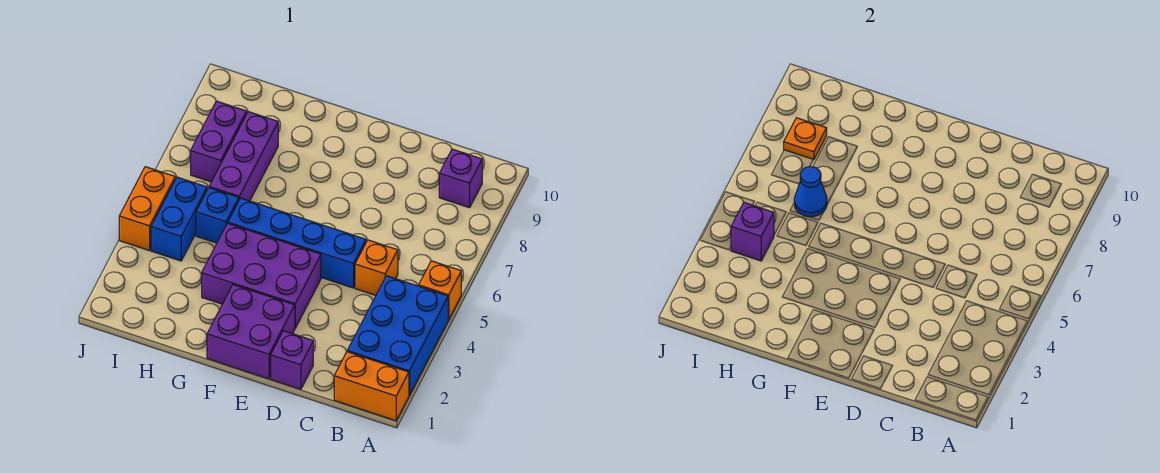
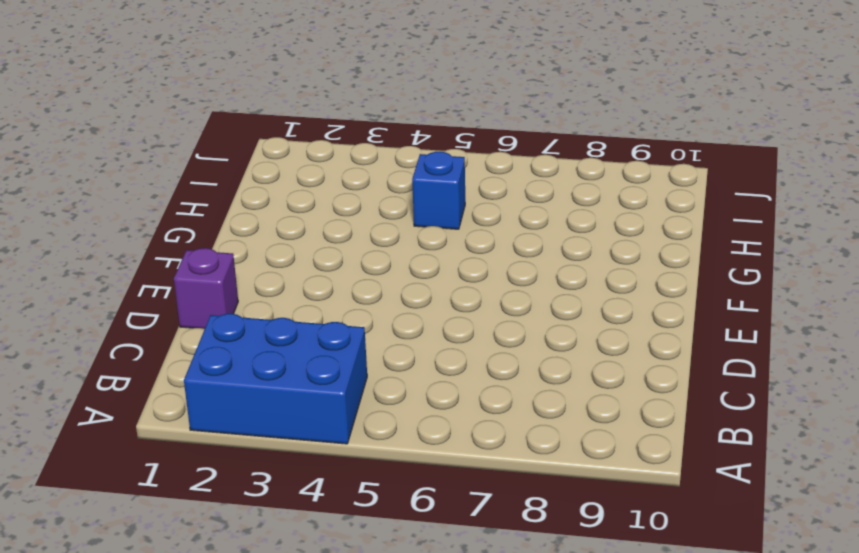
none -> orange 1x2 brick [334,352,409,421]
none -> orange 1x1 brick [419,261,461,319]
none -> purple 1x1 brick [439,149,482,208]

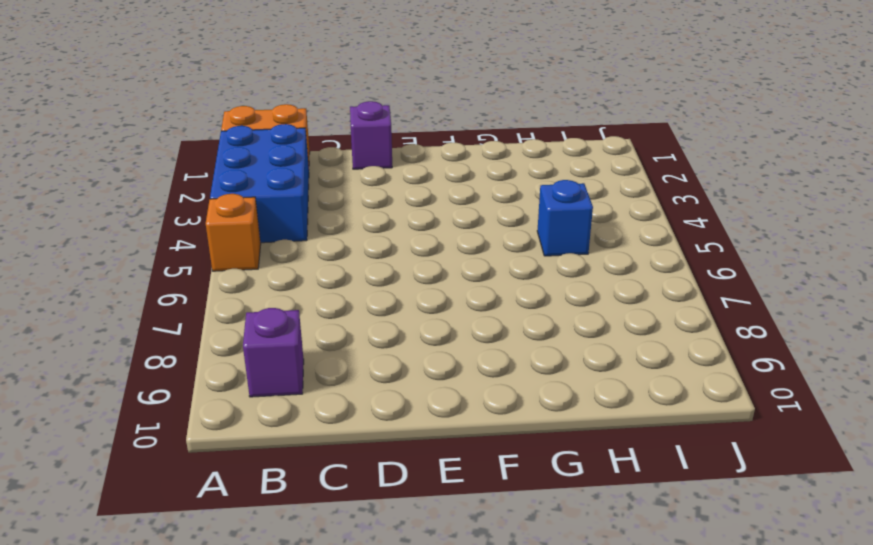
none -> orange 1x1 brick [355,240,398,295]
none -> blue 1x4 brick [228,198,366,288]
none -> purple 2x2 brick [207,285,295,379]

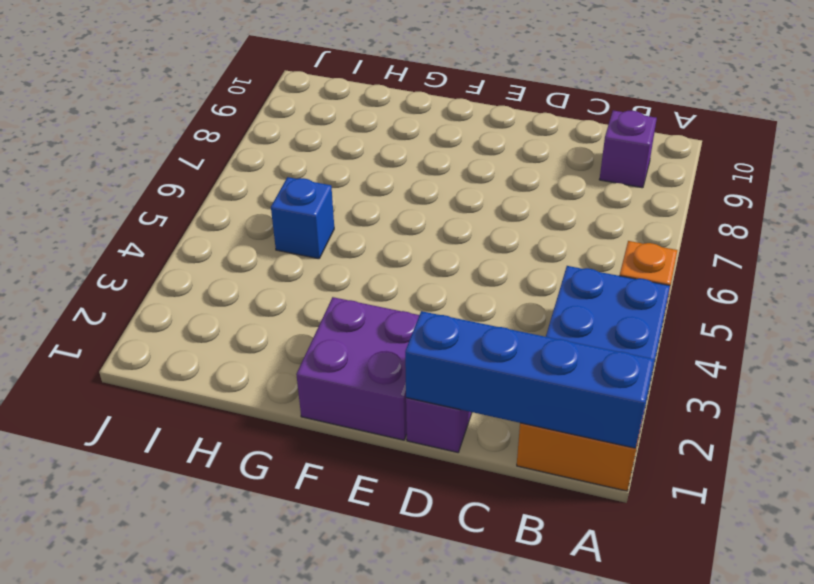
blue 1x4 brick [405,311,654,448] -> blue 1x4 brick moved to [228,198,366,288]
none -> orange 1x1 brick [355,240,398,295]
none -> purple 2x3 brick [202,223,321,328]
none -> purple 1x3 brick [209,112,278,201]

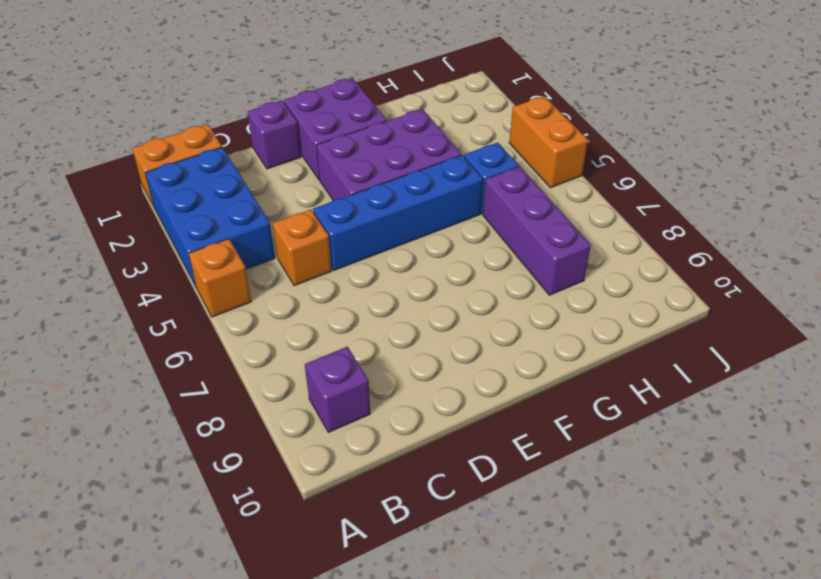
none -> blue 1x2 brick [151,177,207,261]
none -> purple 1x2 brick [191,101,247,182]
none -> blue 1x1 cone [794,167,827,217]

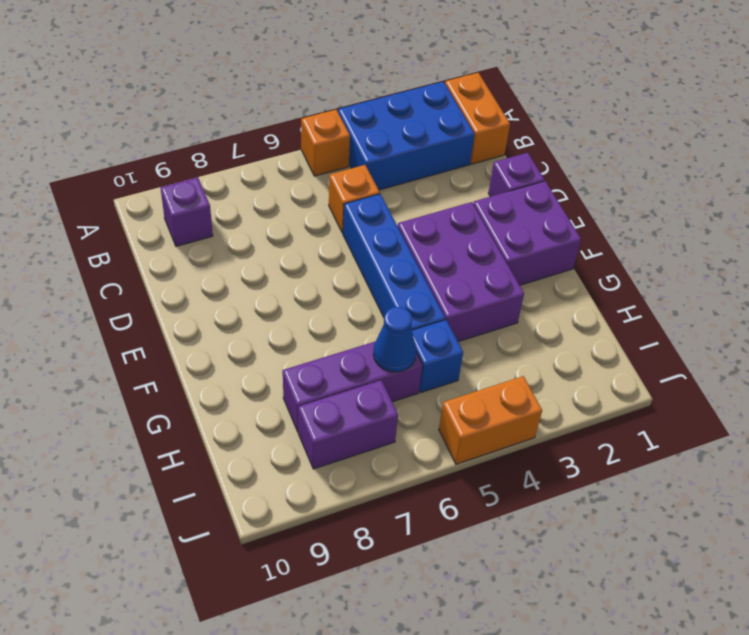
none -> blue 1x2 brick [151,177,207,261]
none -> purple 1x1 brick [731,203,774,261]
none -> orange 1x1 plate [784,118,827,160]

